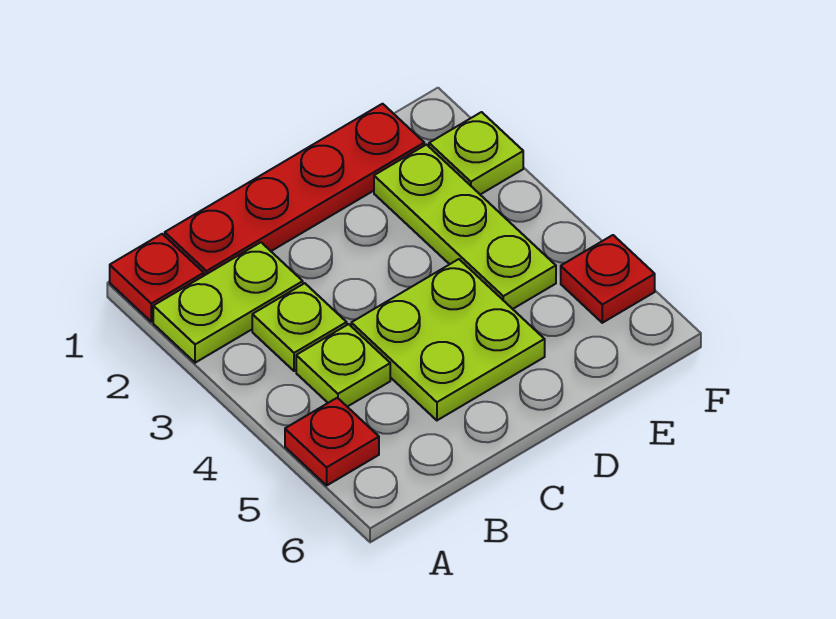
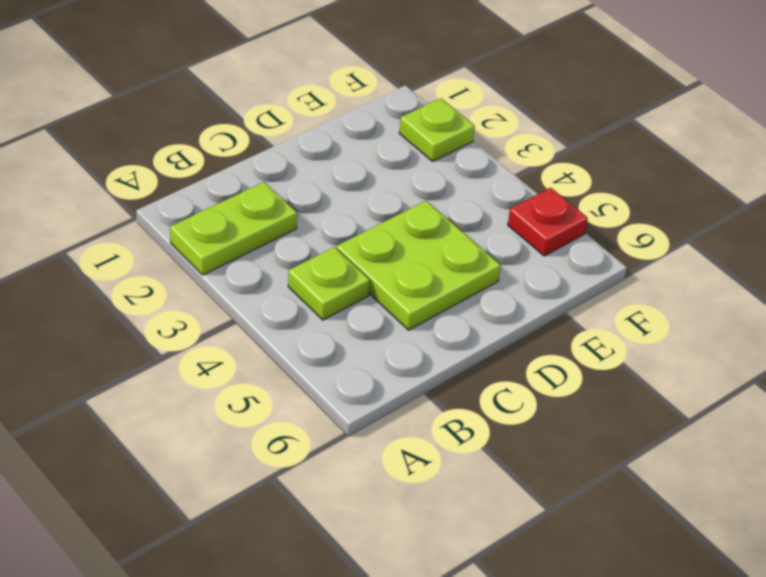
none -> red 1x1 plate [110,234,204,322]
none -> red 1x1 plate [285,398,379,485]

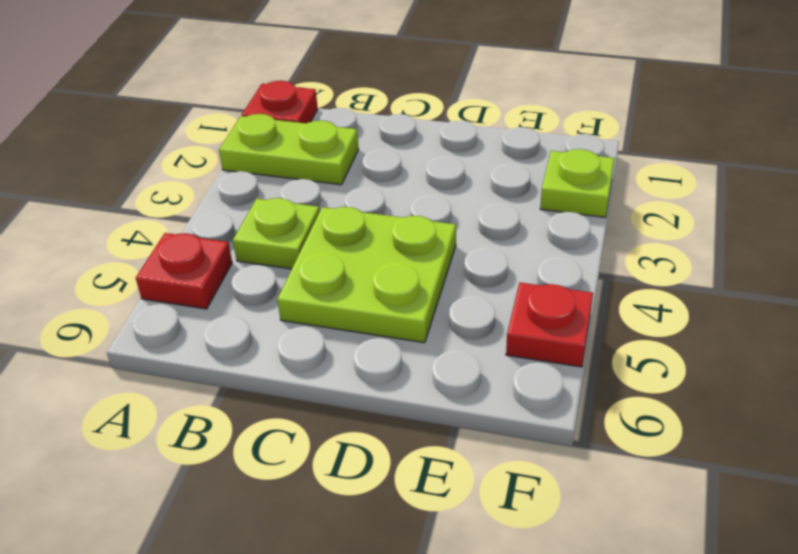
none -> red 1x4 plate [165,104,424,275]
none -> lime 1x1 plate [252,283,347,371]

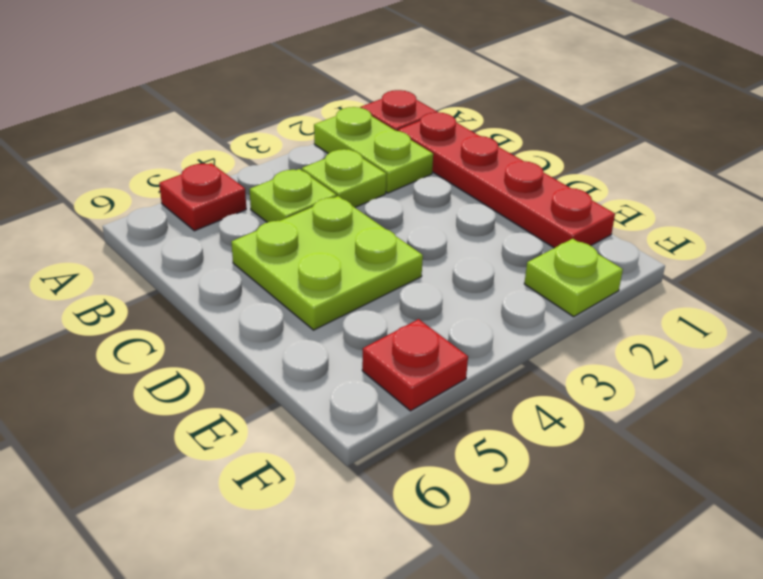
none -> lime 1x3 plate [374,145,556,309]

